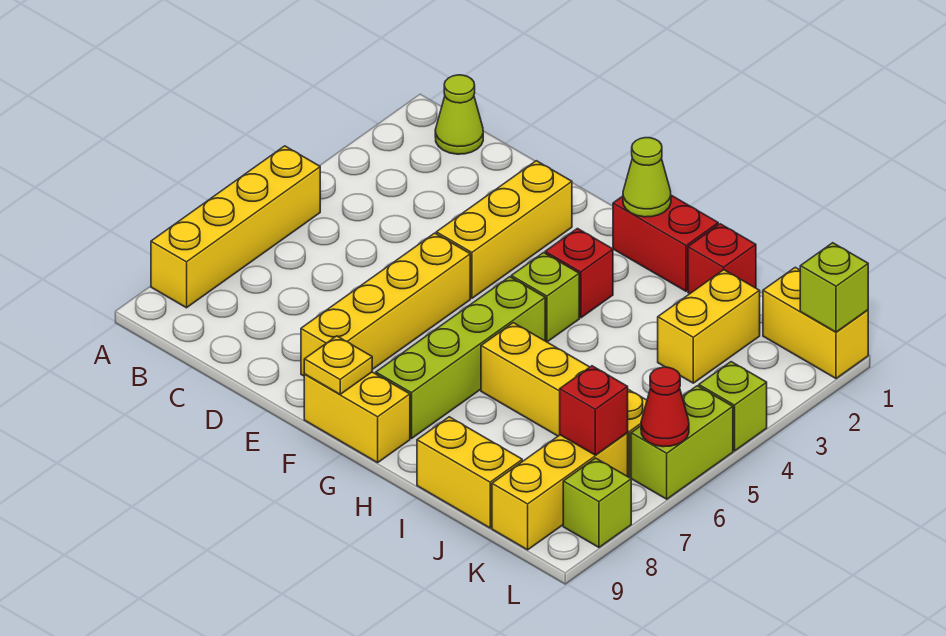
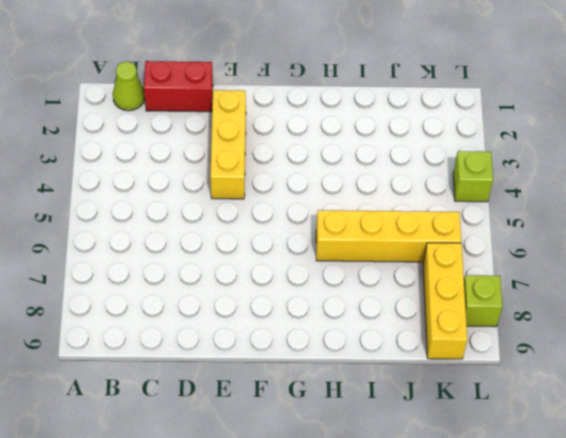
red 1x2 brick [144,61,213,112] -> red 1x2 brick moved to [613,195,718,291]
none -> yellow 1x4 brick [151,146,320,308]
none -> yellow 1x4 brick [301,233,470,376]
none -> yellow 1x2 brick [304,372,410,463]

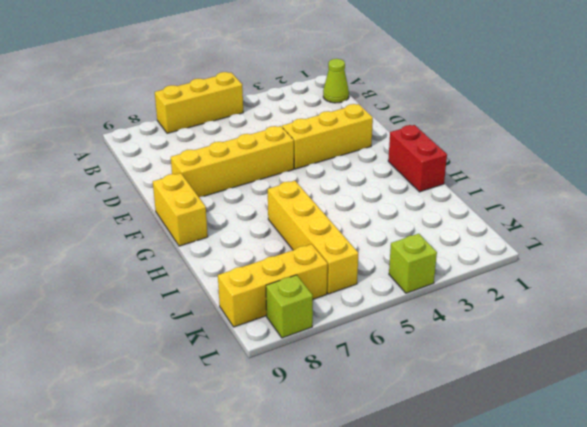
yellow 1x3 brick [155,72,243,133] -> yellow 1x4 brick [151,146,320,308]
none -> red 1x1 brick [545,229,613,318]
none -> lime 1x1 brick [511,253,579,342]
none -> lime 1x4 brick [376,277,545,438]

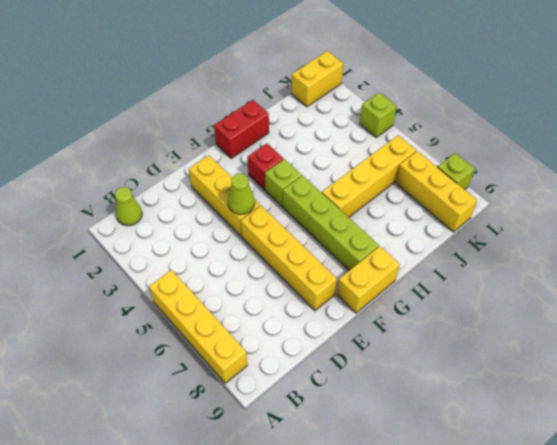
lime 1x1 cone [228,174,255,214] -> lime 1x1 cone moved to [623,138,671,217]
none -> red 1x1 brick [688,224,756,294]
none -> yellow 1x2 brick [417,417,522,528]
none -> yellow 1x2 brick [658,270,760,383]

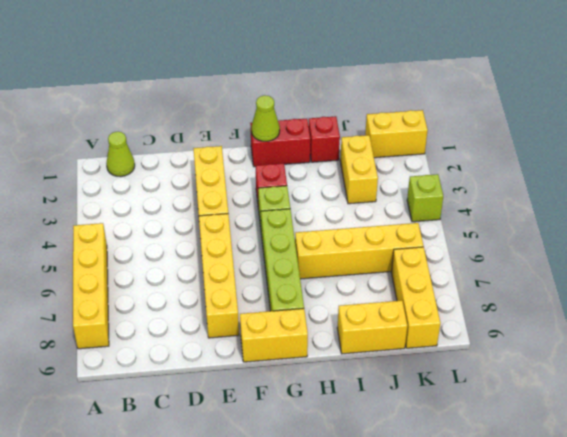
none -> lime 1x2 brick [631,386,733,499]
none -> lime 1x1 brick [563,458,631,547]
none -> yellow 1x1 plate [304,336,372,394]

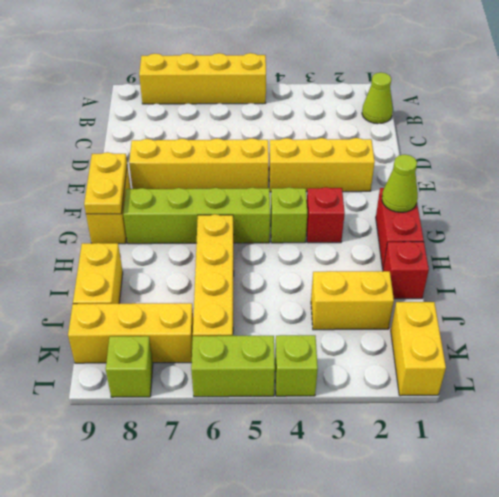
yellow 1x2 plate [84,152,127,214] -> yellow 1x1 plate [304,336,372,394]
none -> red 1x1 brick [560,366,628,455]
none -> lime 1x1 brick [800,243,868,332]
none -> red 1x1 cone [641,367,689,447]

